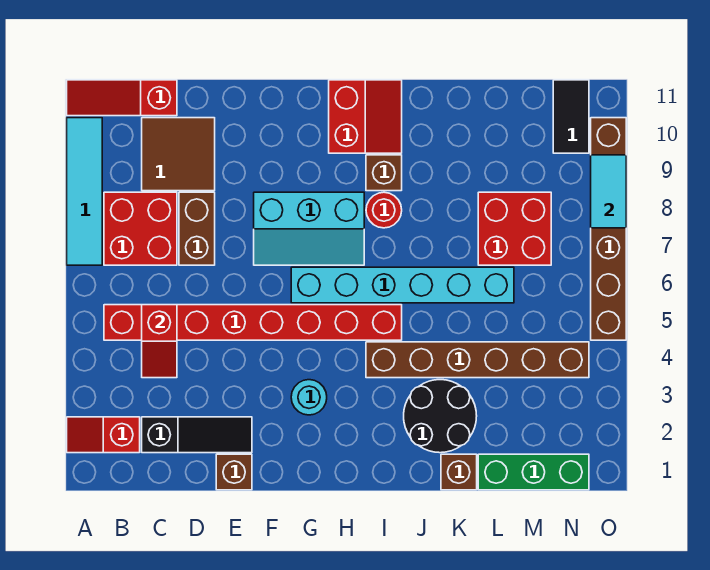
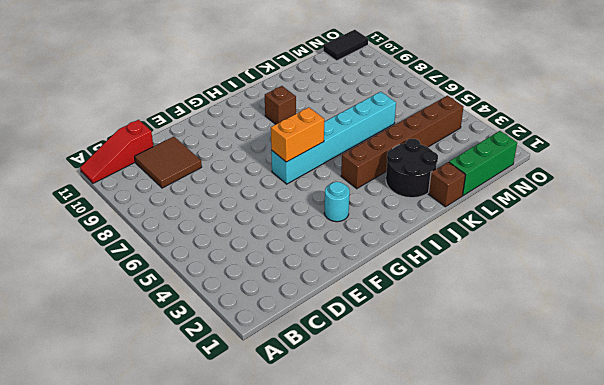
orange 1x2 brick [271,107,324,162] -> none
black 1x2 tile [323,30,368,61] -> black 1x2 tile turned to [553,80,589,153]
none -> red 1x2 slope [67,417,140,453]
none -> cyan 1x4 tile [67,118,102,265]
none -> red 1x8 brick [104,305,402,340]

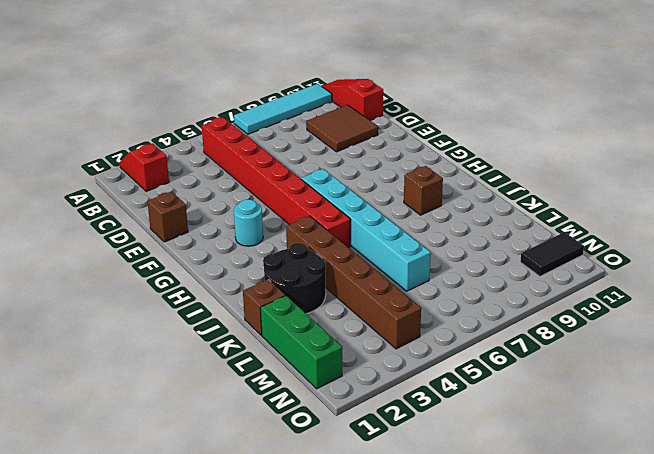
none -> red 2x2 brick [104,192,177,265]
none -> black 1x3 slope [142,417,252,453]
none -> brown 1x2 brick [179,192,215,265]

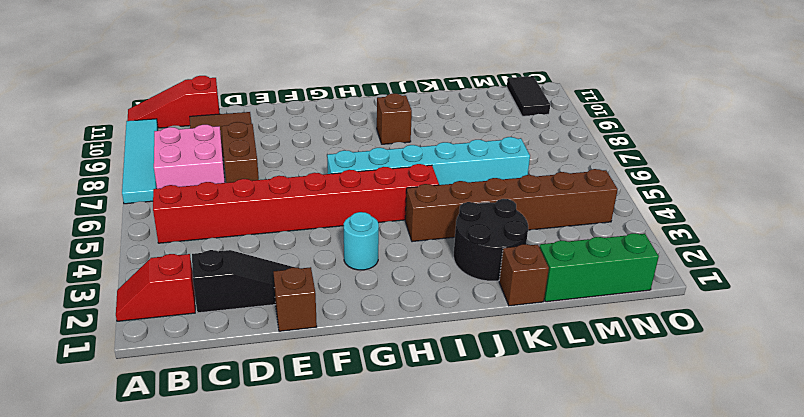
pink 2x2 brick [154,125,225,189] -> red 2x2 brick [104,192,177,265]
none -> cyan 2x3 slope [254,192,364,265]
none -> red 2x2 slope [329,80,402,153]
none -> red 1x1 round brick [366,192,402,228]

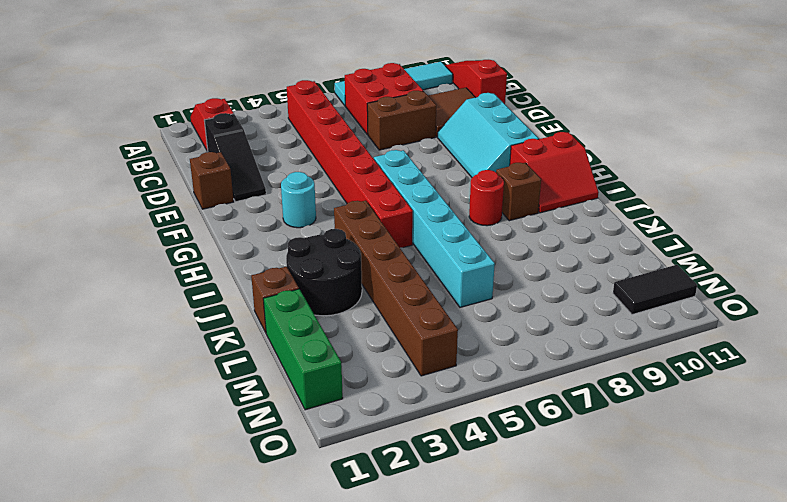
cyan 2x3 slope [438,93,539,177] -> cyan 2x3 slope moved to [254,192,364,265]
none -> red 2x2 brick [478,192,551,265]
none -> brown 1x6 brick [591,118,626,340]
none -> red 1x2 slope [142,305,177,378]

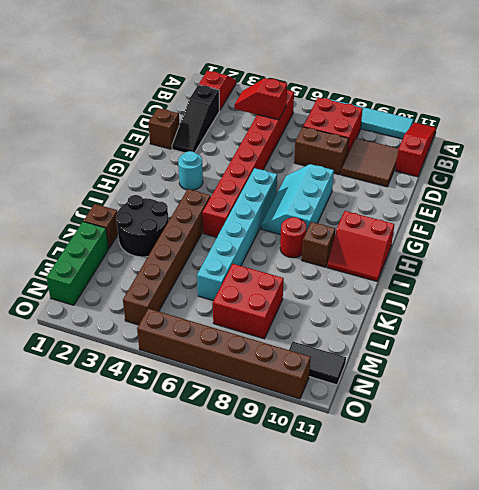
none -> cyan 1x2 tile [591,155,626,228]

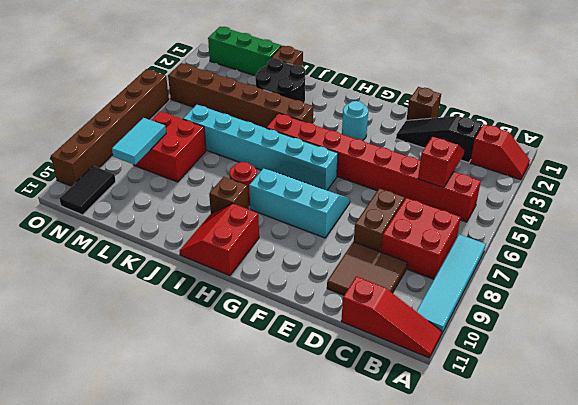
cyan 1x2 tile [112,118,166,165] -> cyan 1x2 tile moved to [591,155,626,228]

